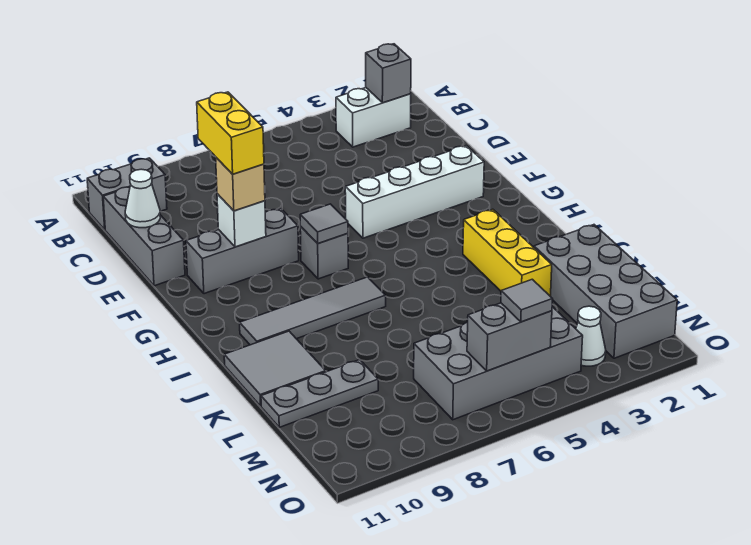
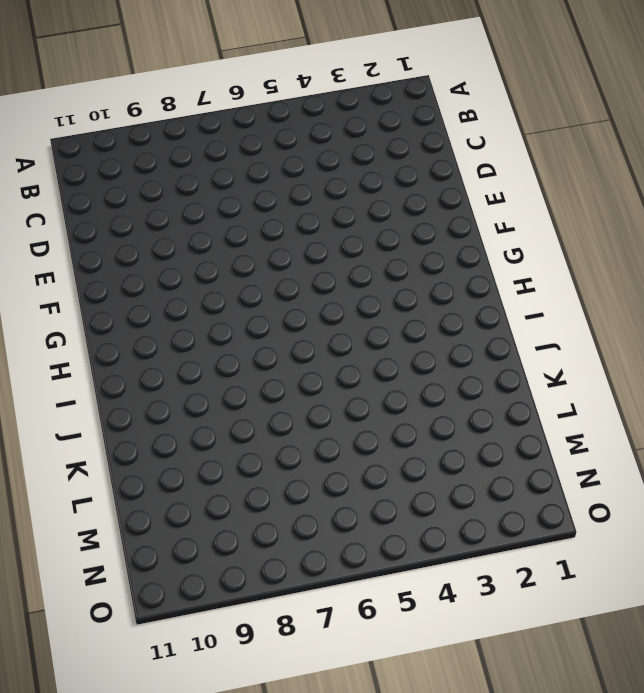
none -> white 1x2 brick [336,88,411,147]
none -> grey 1x2 brick [87,158,167,230]
none -> grey 1x3 brick [103,187,185,286]

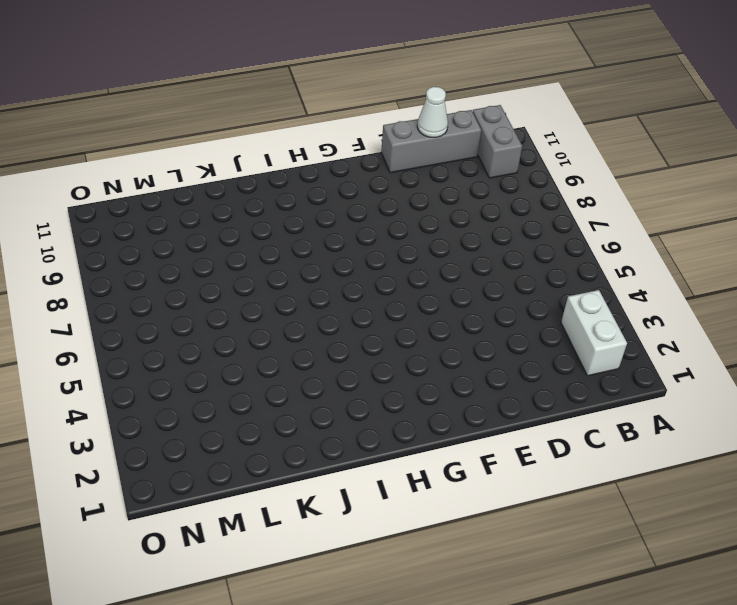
none -> white 1x4 brick [345,146,484,238]
none -> grey 1x3 brick [186,208,299,294]
none -> grey 1x1 brick [300,227,348,279]

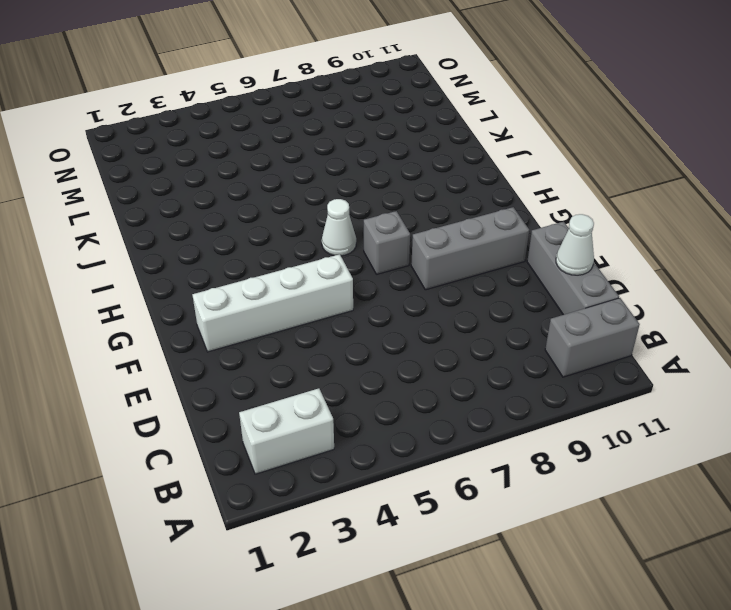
white 1x1 cone [322,199,356,256] -> white 1x1 cone moved to [576,306,606,366]
none -> yellow 1x3 brick [463,209,552,296]
none -> grey 1x4 tile [240,277,386,345]
none -> grey 2x2 tile [224,331,326,406]

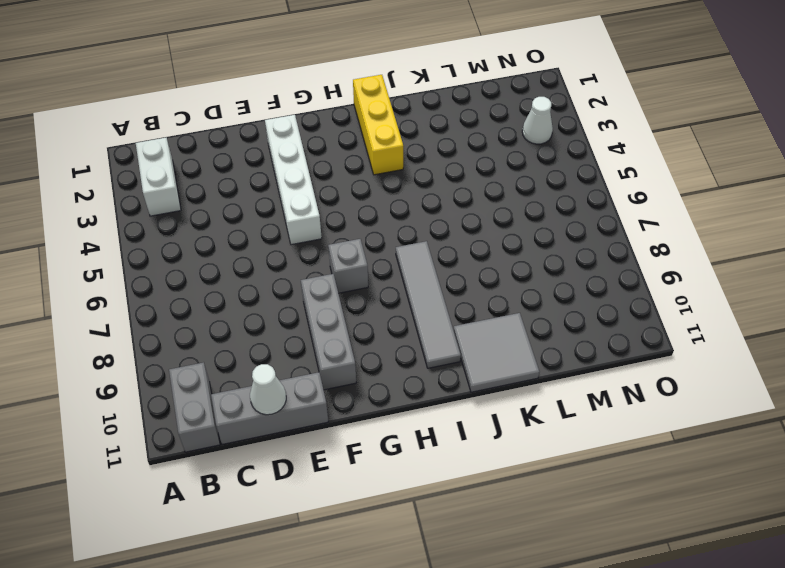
yellow 1x3 brick [353,75,403,175] -> yellow 1x3 brick turned to [463,209,552,296]
none -> grey 2x4 brick [534,225,677,358]
none -> grey 1x3 plate [261,360,378,427]
none -> grey 2x4 brick [414,307,583,420]

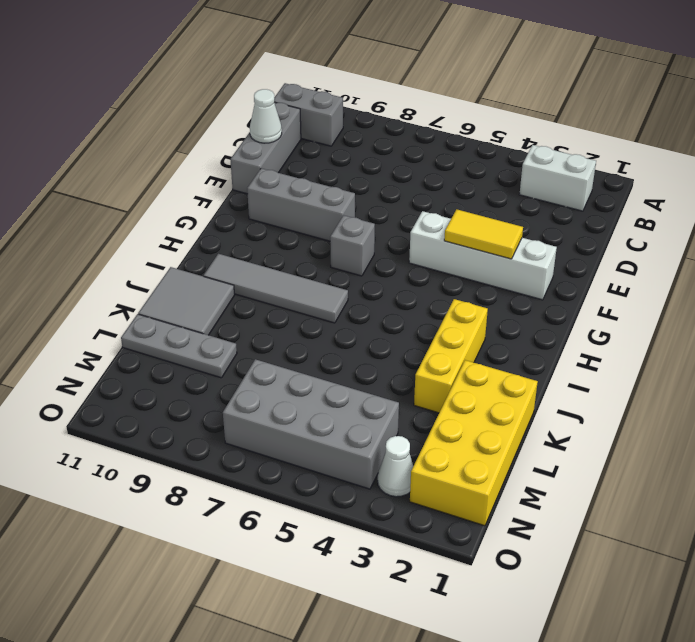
yellow 1x2 tile [444,209,523,259] -> none
yellow 2x4 brick [410,360,538,526] -> grey 2x4 brick [534,225,677,358]
none -> grey 1x1 brick [366,44,411,103]
none -> white 1x1 brick [217,194,266,247]
none -> grey 1x1 tile [300,204,348,244]

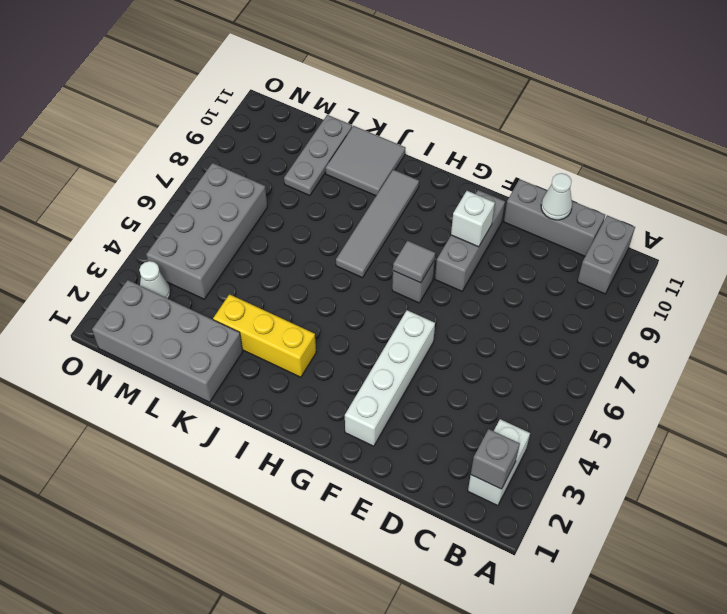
none -> grey 1x2 brick [467,303,552,371]
none -> tan 1x1 brick [216,158,265,211]
none -> grey 1x1 tile [501,279,552,322]

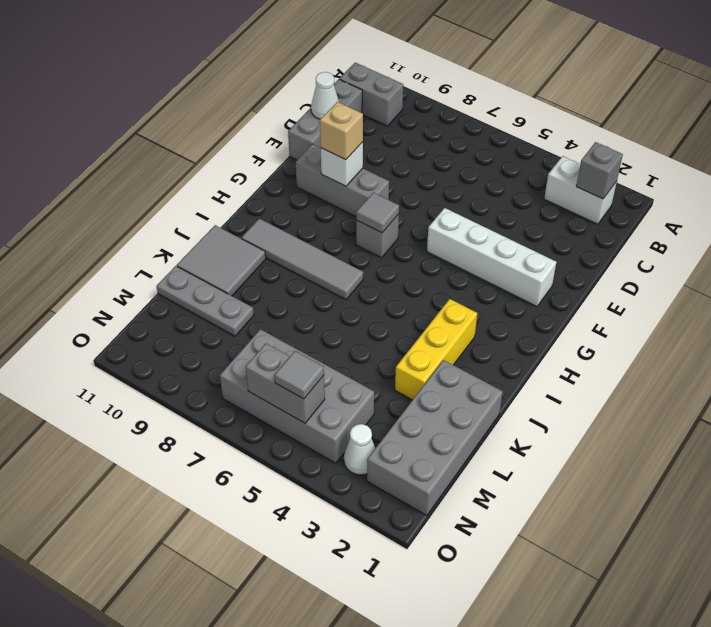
none -> yellow 1x2 brick [197,92,264,174]

